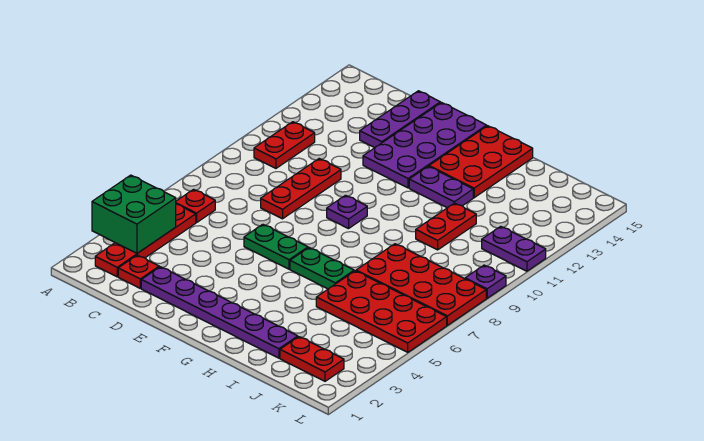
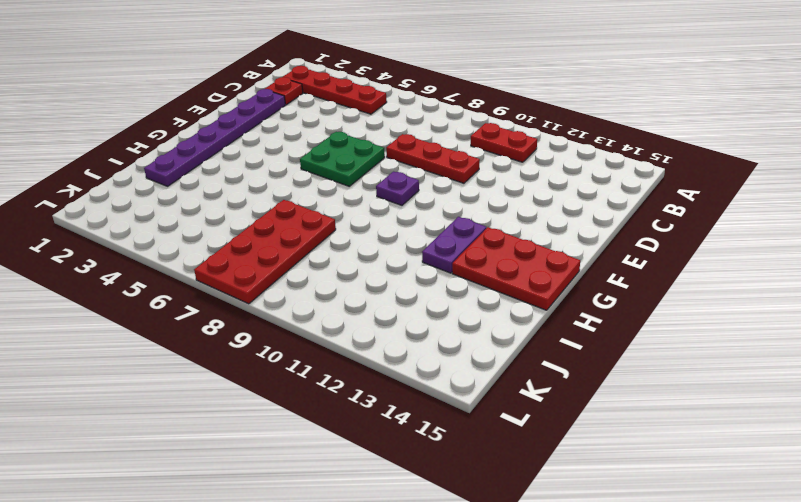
green 2x2 plate [300,132,385,186] -> green 1x2 plate [244,224,308,269]
none -> red 1x1 plate [176,189,215,223]
none -> purple 1x3 plate [360,91,440,148]
none -> purple 2x4 plate [363,103,487,188]

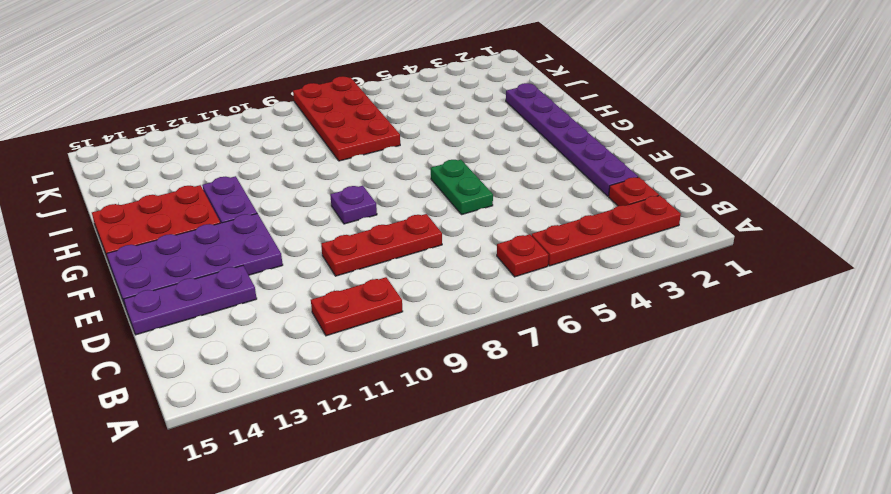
none -> green 1x2 plate [290,248,354,289]
none -> red 2x4 plate [316,271,447,352]
none -> red 1x2 plate [416,203,476,250]

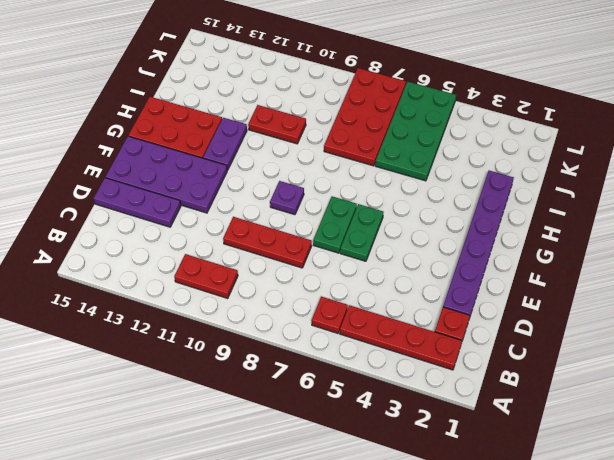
green 1x2 plate [313,196,357,253] -> green 1x2 plate moved to [290,248,354,289]
green 2x4 plate [375,82,456,181] -> red 2x4 plate [316,271,447,352]
none -> red 1x2 plate [280,337,344,381]
none -> purple 1x2 plate [482,226,546,271]
none -> purple 1x1 plate [465,265,506,298]

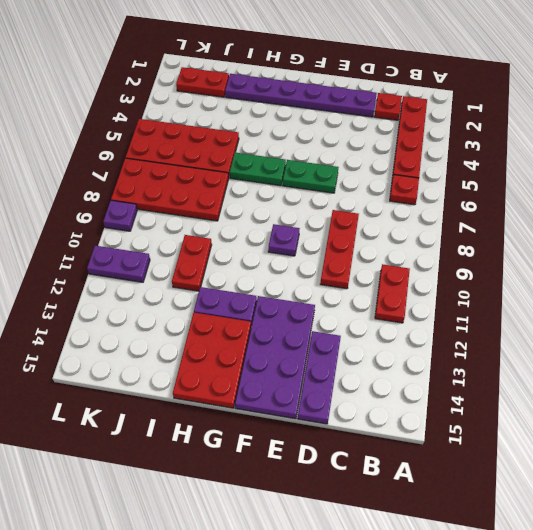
none -> green 2x2 brick [92,175,176,253]

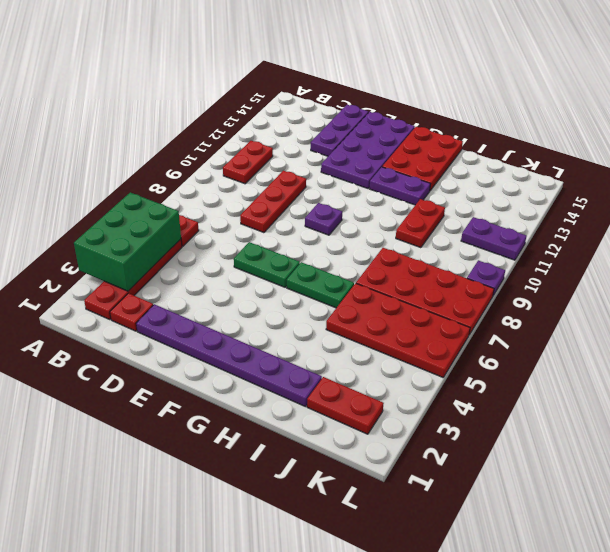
green 2x3 brick [74,192,181,291] -> green 2x2 brick [92,175,176,253]

